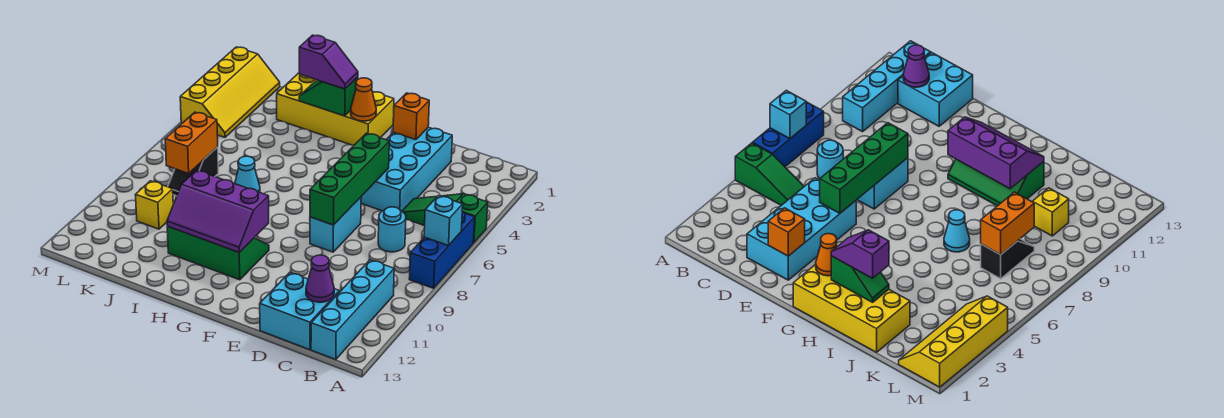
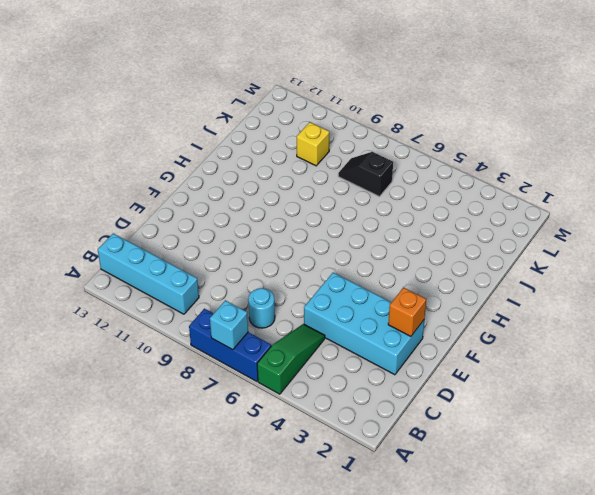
none -> cyan 2x2 brick [260,273,339,350]
none -> cyan 1x2 brick [310,197,361,252]
none -> yellow 2x4 brick [277,73,394,145]

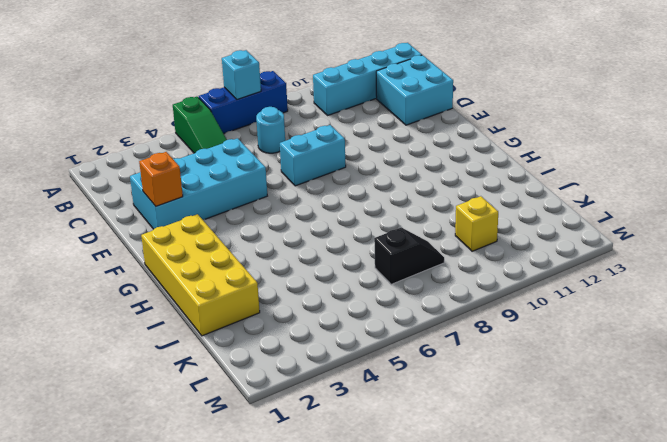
none -> green 2x3 slope [167,226,269,280]
none -> cyan 1x1 cone [235,156,260,192]
none -> yellow 2x4 slope [180,47,280,137]

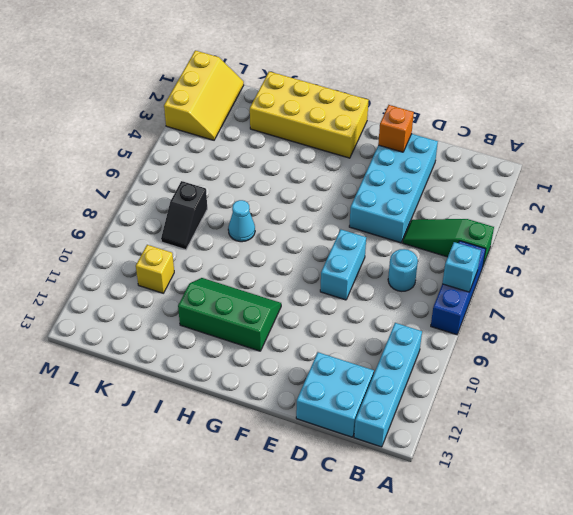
yellow 2x3 slope [164,50,244,140] -> yellow 2x4 slope [180,47,280,137]
none -> purple 1x1 cone [306,255,334,302]
none -> green 1x4 brick [310,133,389,225]
none -> orange 1x1 cone [351,78,376,121]

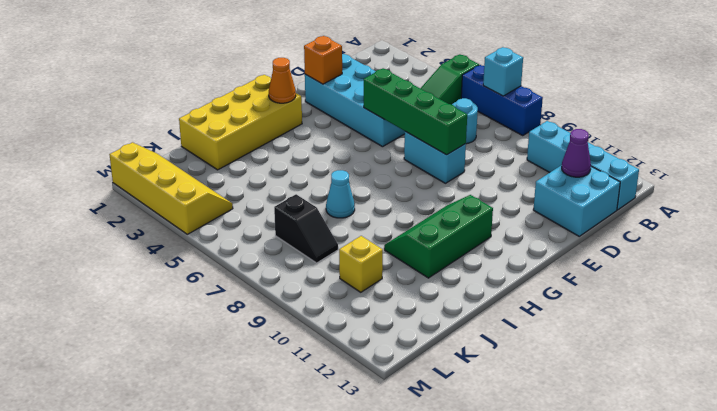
none -> purple 2x3 slope [167,170,269,252]
none -> green 1x2 slope [299,77,358,116]
none -> orange 1x2 brick [165,112,218,173]

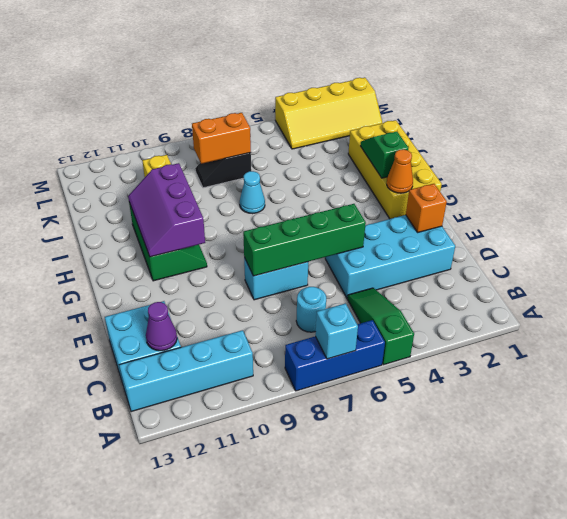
none -> purple 1x2 slope [299,35,358,89]

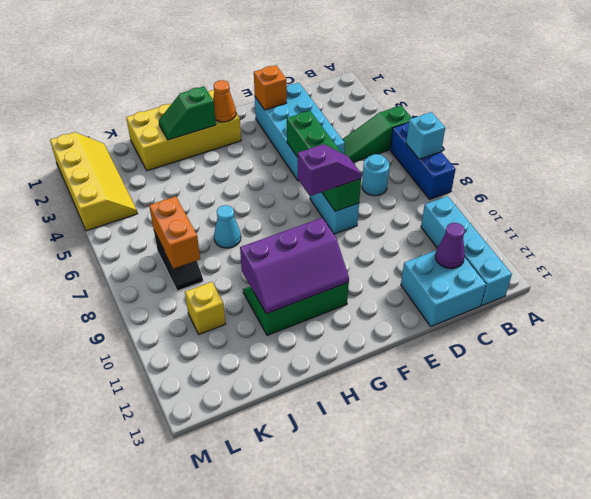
purple 1x2 slope [298,144,361,196] -> purple 1x2 slope moved to [299,35,358,89]

